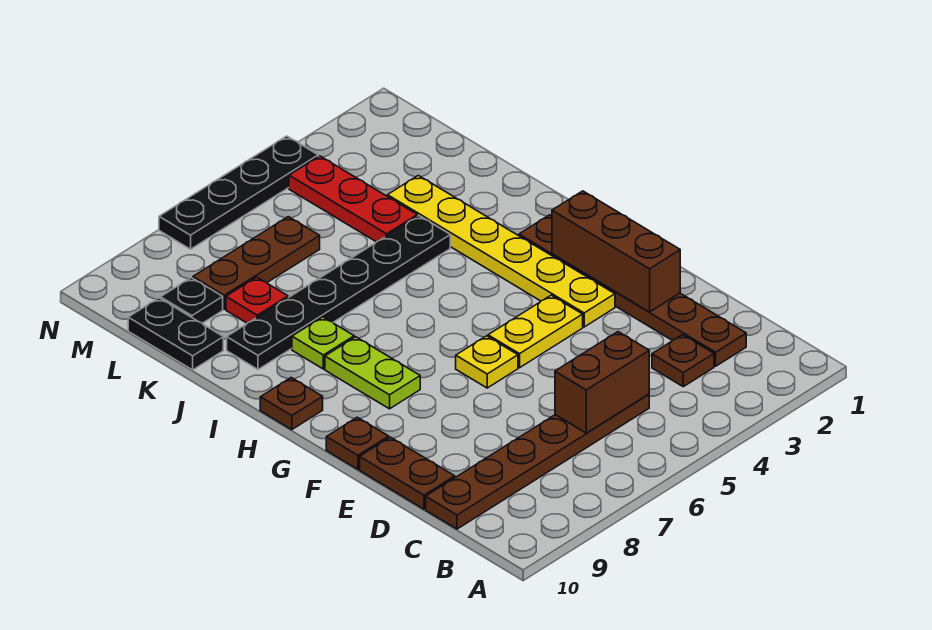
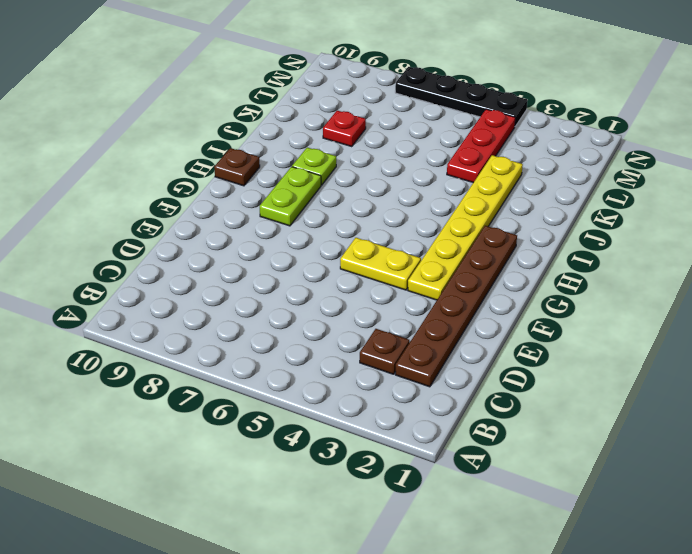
none -> brown 1x6 plate [426,394,649,529]
none -> brown 1x2 plate [360,437,455,509]
none -> yellow 1x1 plate [456,336,518,388]

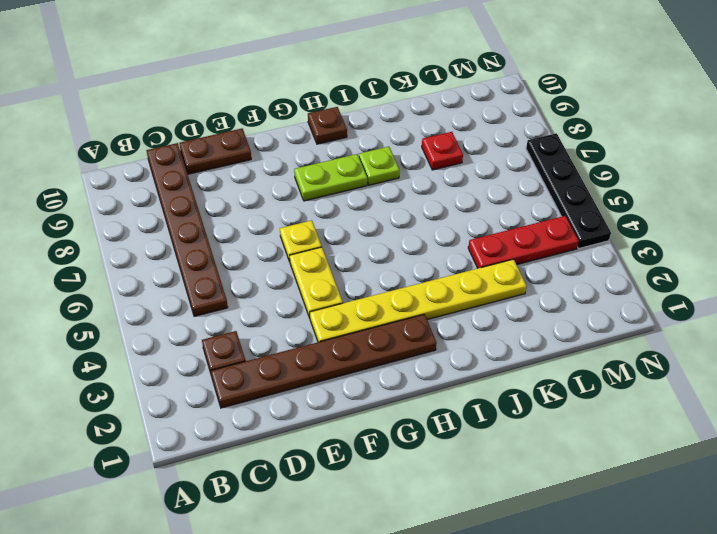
none -> brown 1x1 plate [326,417,389,469]
none -> black 1x6 plate [227,216,450,369]
none -> black 1x2 plate [128,298,223,370]

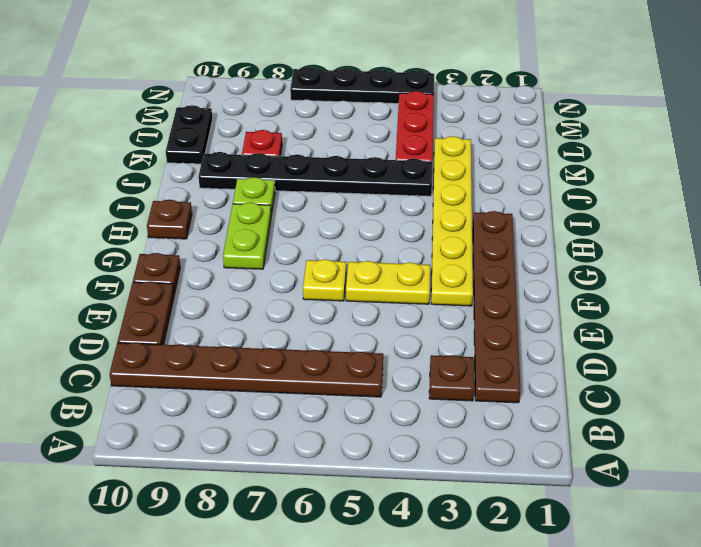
none -> brown 1x3 plate [193,217,320,309]
none -> black 1x1 plate [161,278,223,323]
none -> brown 1x2 brick [555,332,649,433]

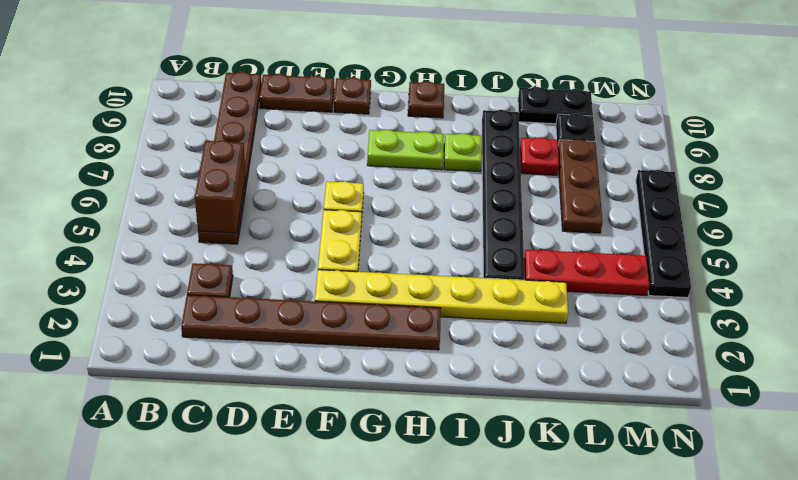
none -> brown 1x3 brick [552,191,680,312]

